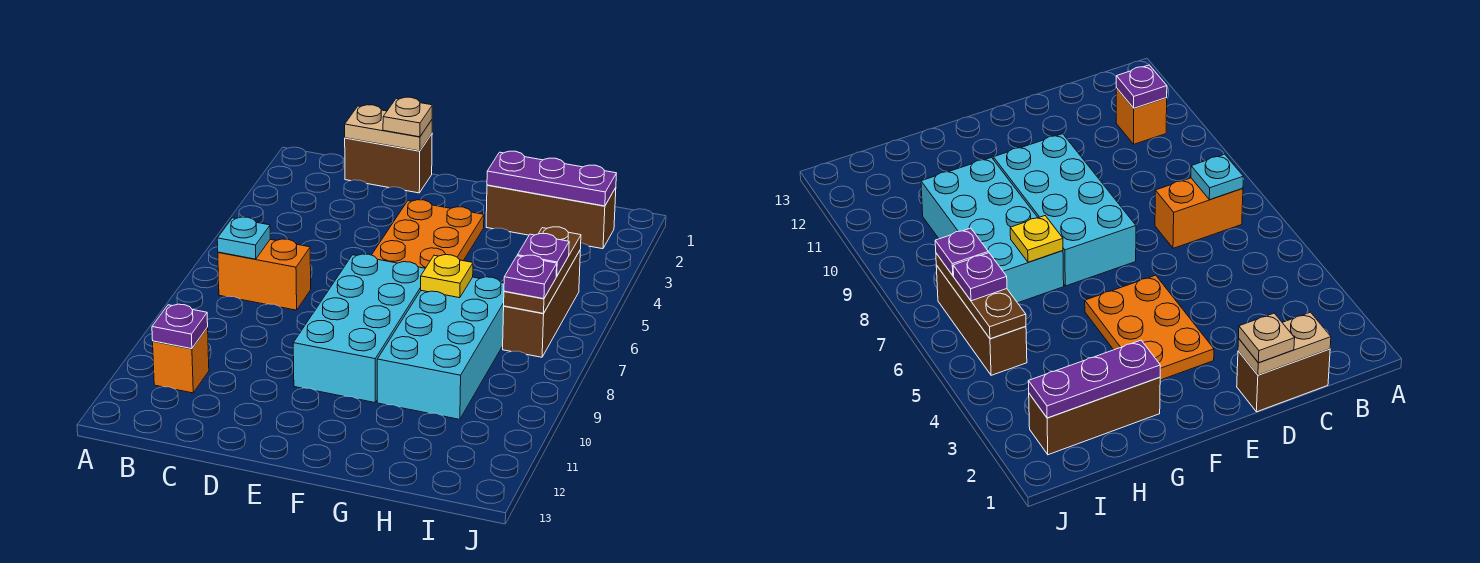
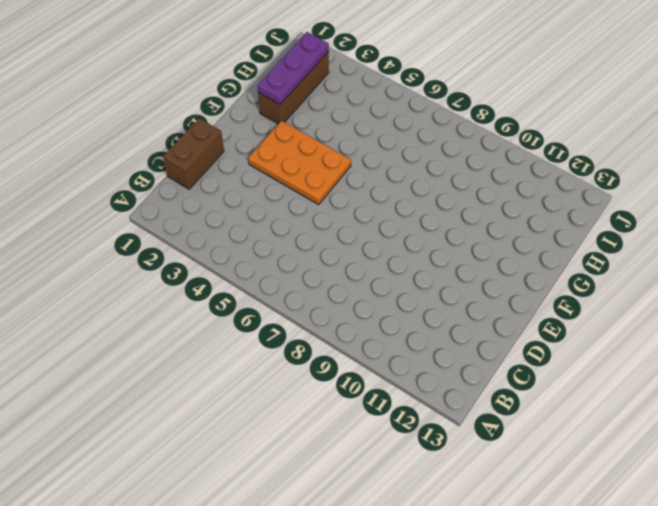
none -> orange 1x2 brick [218,239,311,310]
none -> orange 1x1 brick [153,328,209,393]
none -> cyan 2x4 brick [293,254,425,403]

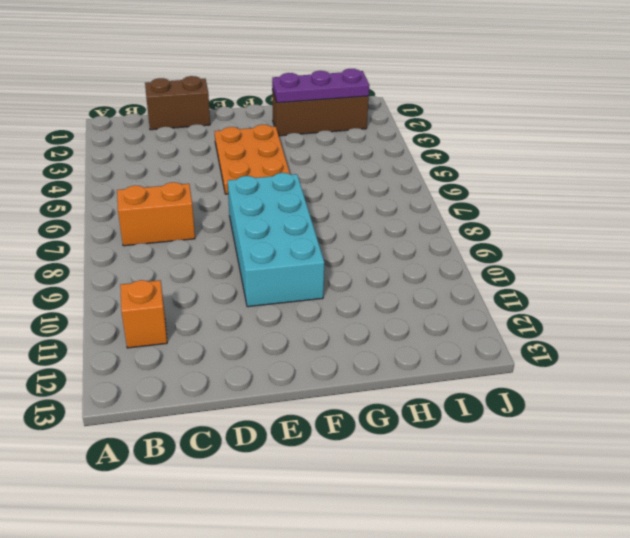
none -> cyan 2x4 brick [377,277,504,419]
none -> brown 1x3 brick [503,251,580,357]
none -> cyan 1x1 plate [217,217,270,259]

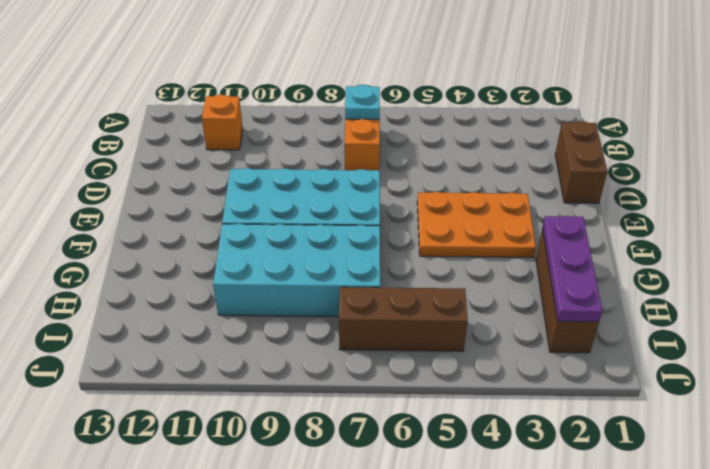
none -> purple 1x1 plate [152,304,208,349]
none -> tan 1x2 plate [345,105,432,151]
none -> yellow 1x1 plate [421,255,473,298]

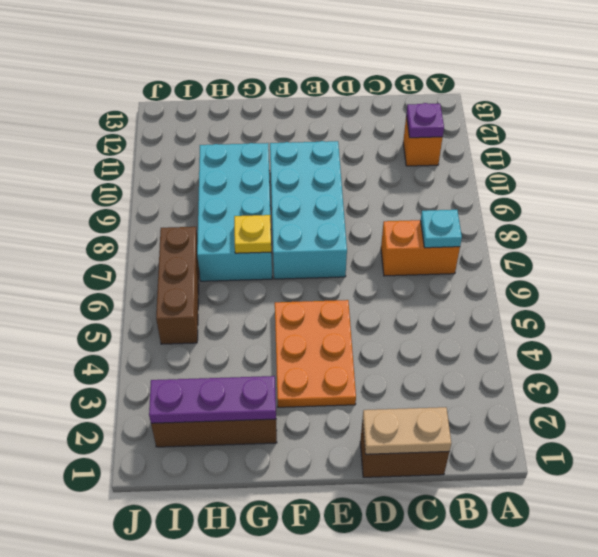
none -> brown 1x3 plate [504,227,581,313]
none -> tan 1x1 plate [383,97,432,137]
none -> purple 1x1 plate [517,234,569,276]

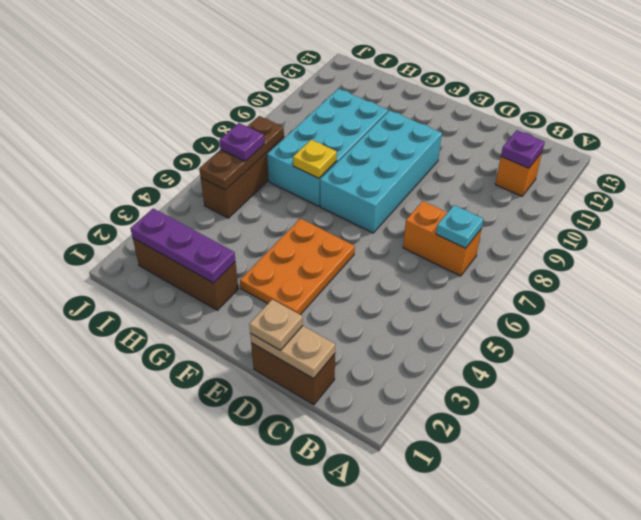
none -> purple 1x1 plate [504,255,557,299]

